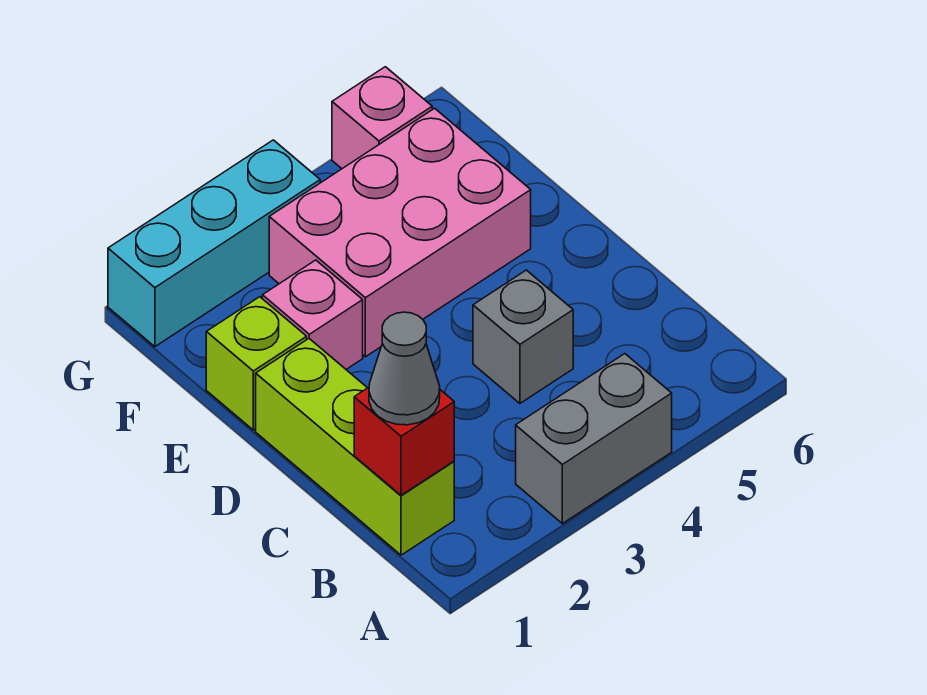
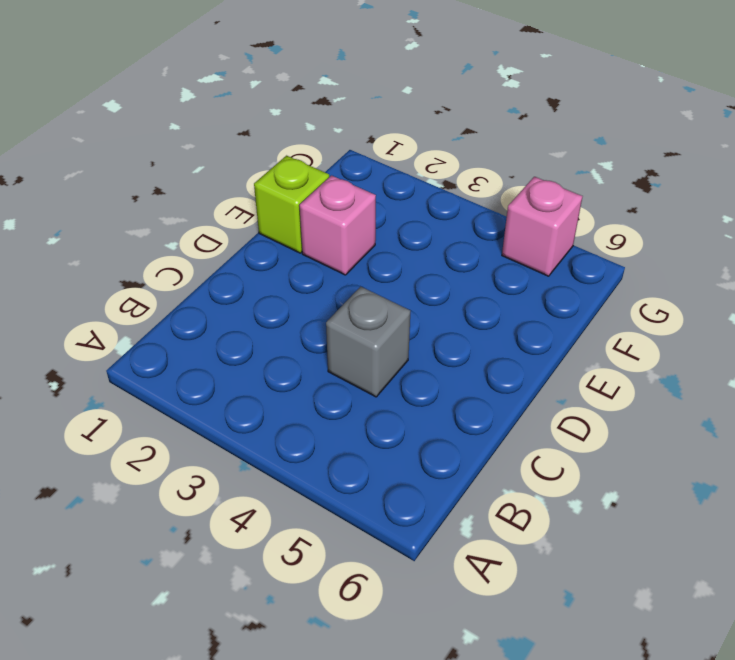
none -> grey 1x2 brick [516,354,672,524]
none -> lime 1x3 brick [256,339,454,555]

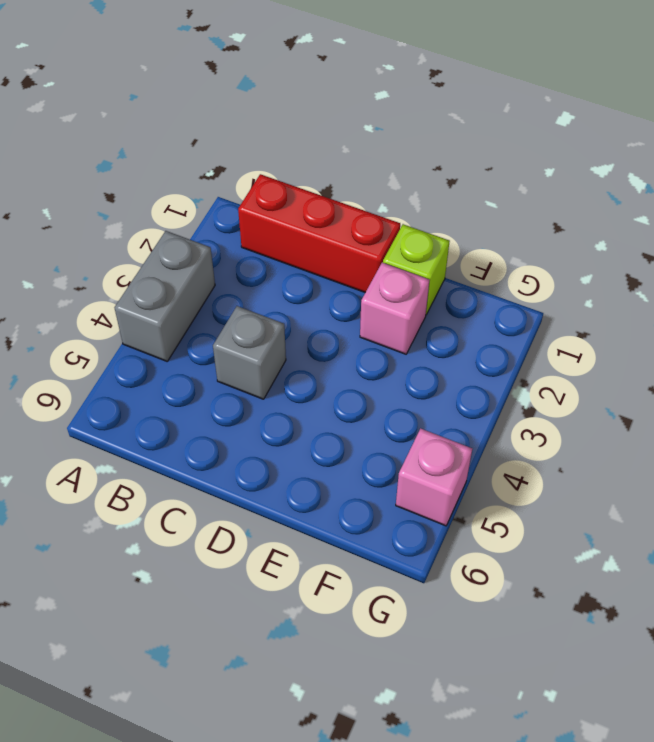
red 1x3 brick [238,174,400,292] -> lime 1x3 brick [256,339,454,555]
none -> pink 2x3 brick [269,108,531,357]
none -> cyan 1x3 brick [108,140,320,347]

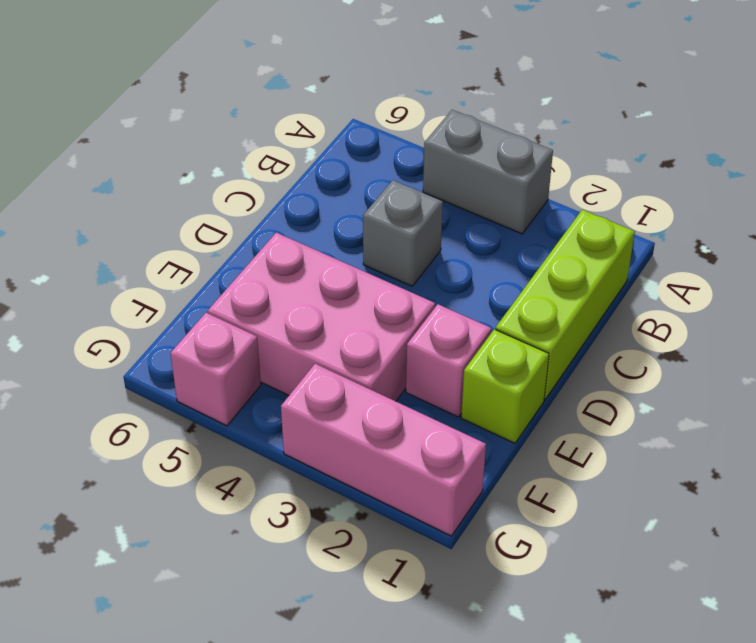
pink 1x3 brick [281,364,486,536] -> cyan 1x3 brick [108,140,320,347]
none -> red 1x1 brick [354,387,454,495]
none -> grey 1x1 cone [369,312,440,425]

